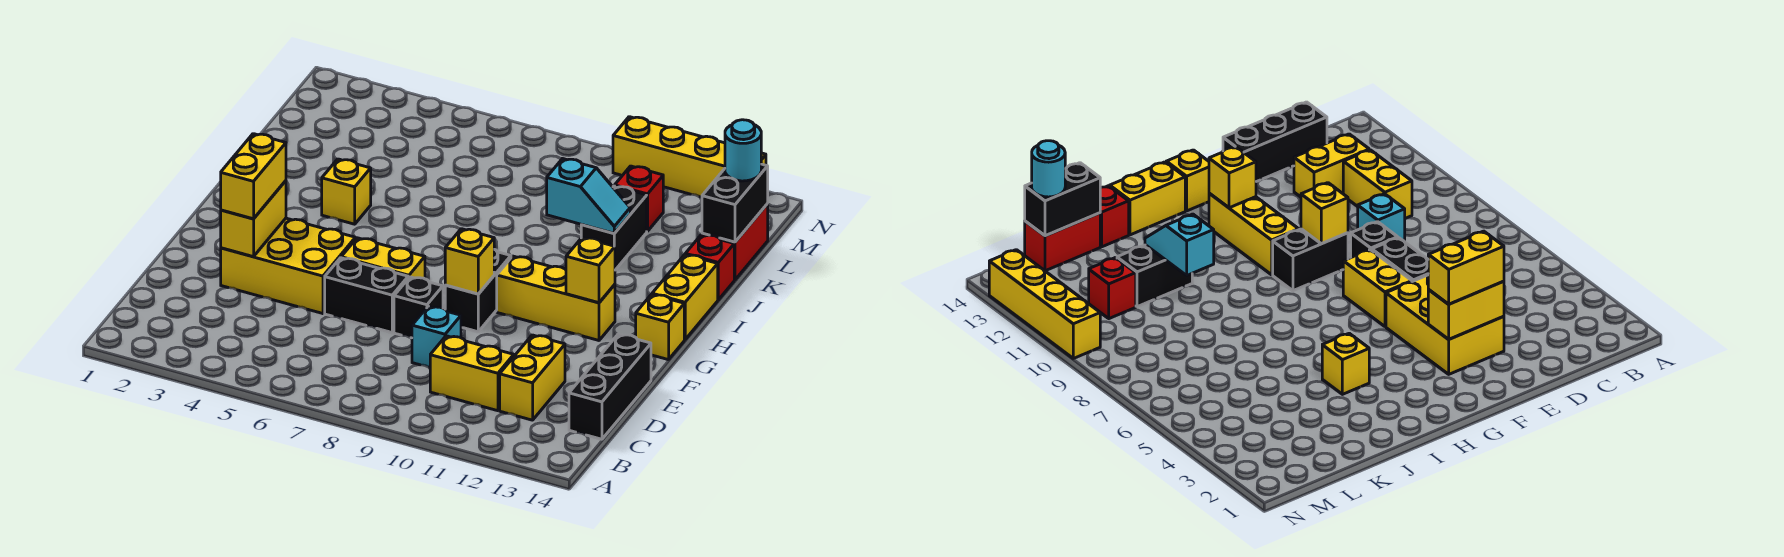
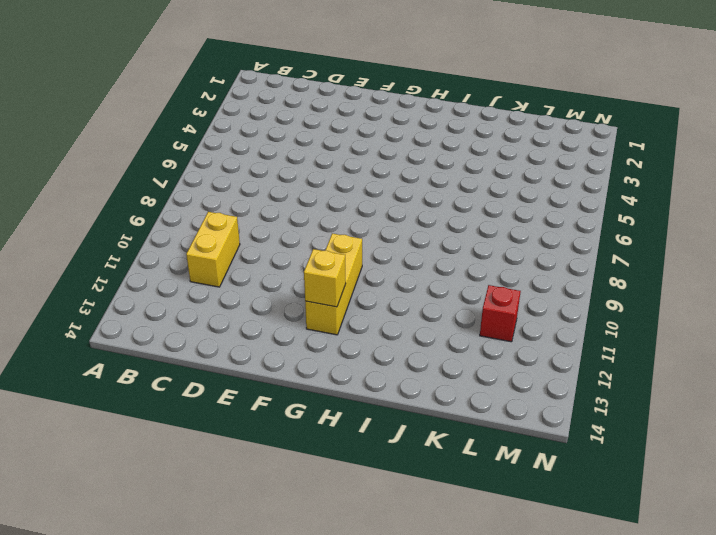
none -> yellow 1x2 brick [500,335,565,420]
none -> black 1x3 brick [569,334,651,439]
none -> cyan 1x1 brick [412,306,461,368]

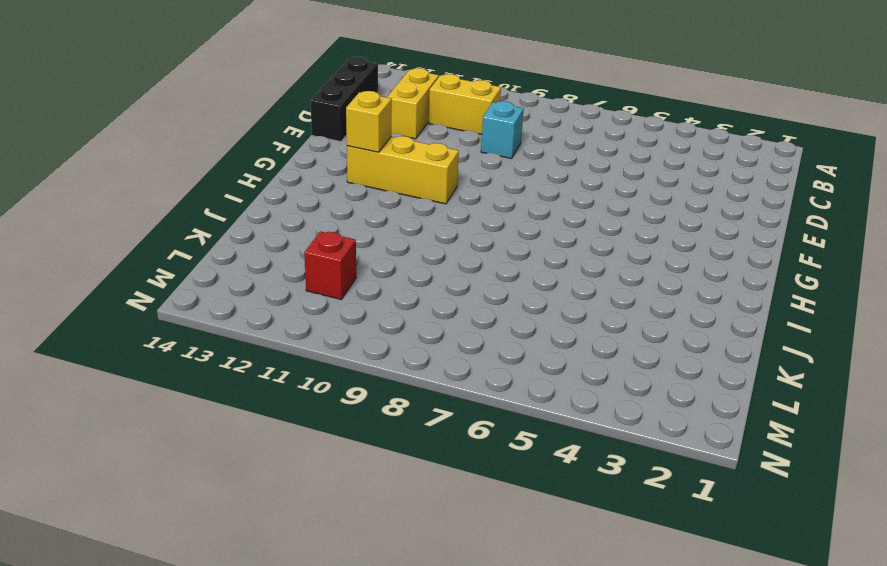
none -> yellow 2x3 brick [221,218,355,314]
none -> black 1x2 brick [325,258,408,332]
none -> black 1x1 brick [394,277,443,338]

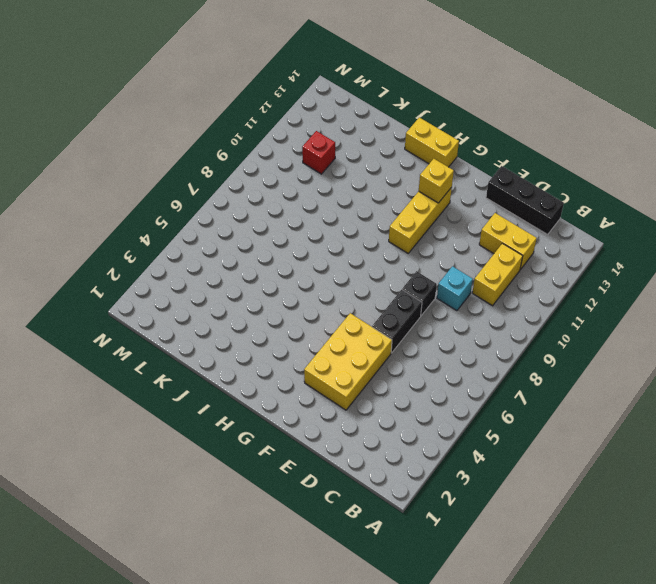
none -> yellow 1x2 brick [341,238,425,279]
none -> black 1x2 brick [445,249,511,332]
none -> yellow 1x1 brick [636,294,684,360]

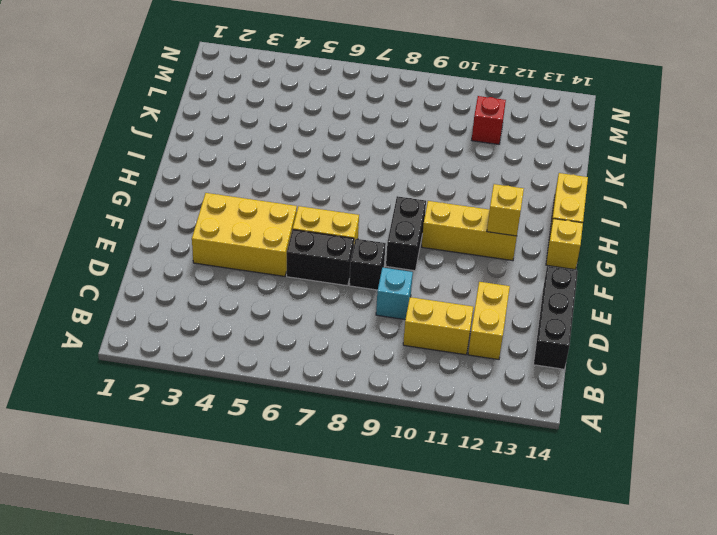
none -> yellow 1x1 brick [322,159,371,224]
none -> black 1x2 brick [581,186,647,270]
none -> red 1x1 brick [685,235,734,300]

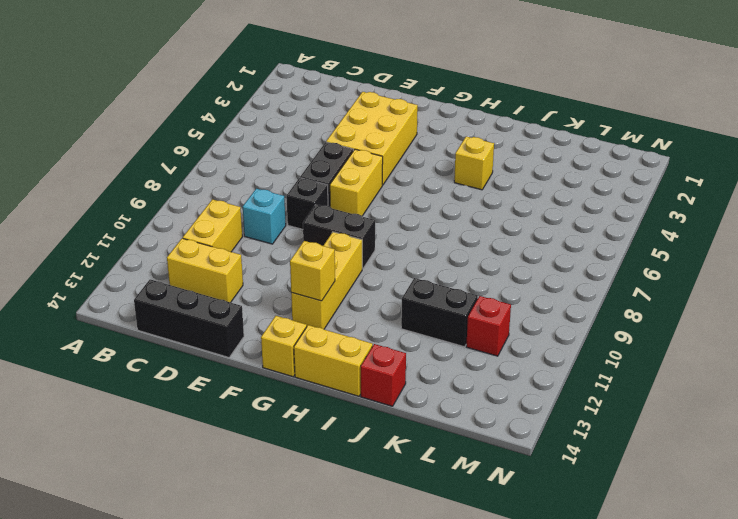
none -> red 1x2 brick [702,204,768,280]
none -> yellow 1x4 brick [613,117,766,197]
none -> yellow 1x2 brick [221,181,286,257]

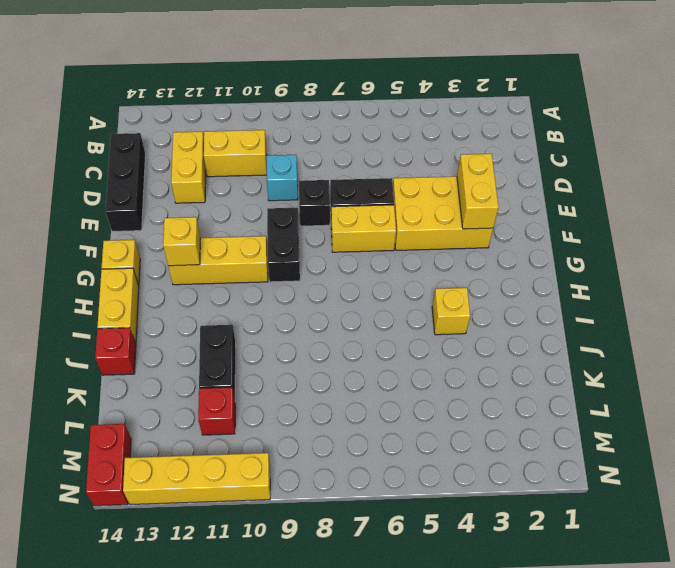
red 1x2 brick [86,424,131,506] -> red 1x2 brick moved to [702,204,768,280]
none -> yellow 1x1 brick [445,229,494,294]
none -> cyan 1x2 slope [547,159,630,233]
none -> black 1x2 brick [702,164,768,242]

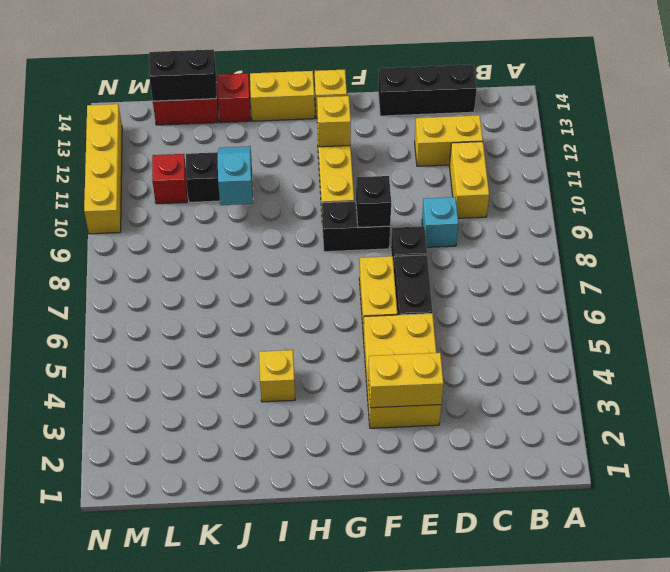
black 1x1 brick [356,176,391,228] -> yellow 1x1 brick [445,229,494,294]
none -> yellow 1x2 brick [221,134,286,219]
none -> cyan 1x1 round brick [725,120,761,181]

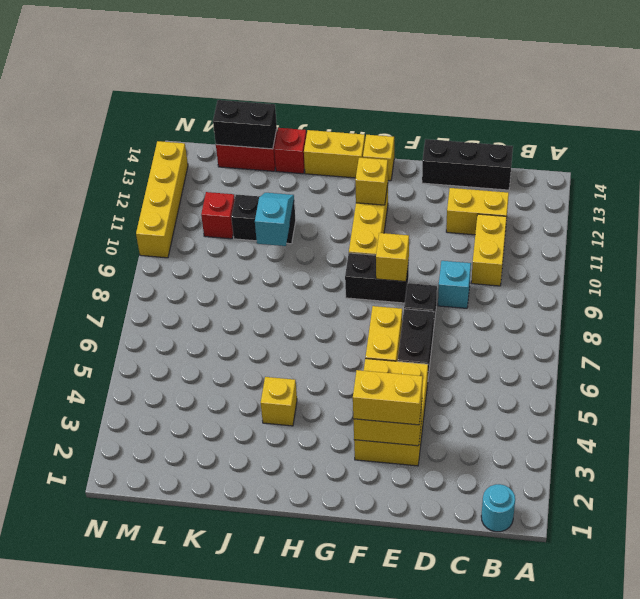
cyan 1x1 round brick [481,484,515,532] -> cyan 1x1 round brick moved to [725,120,761,181]

